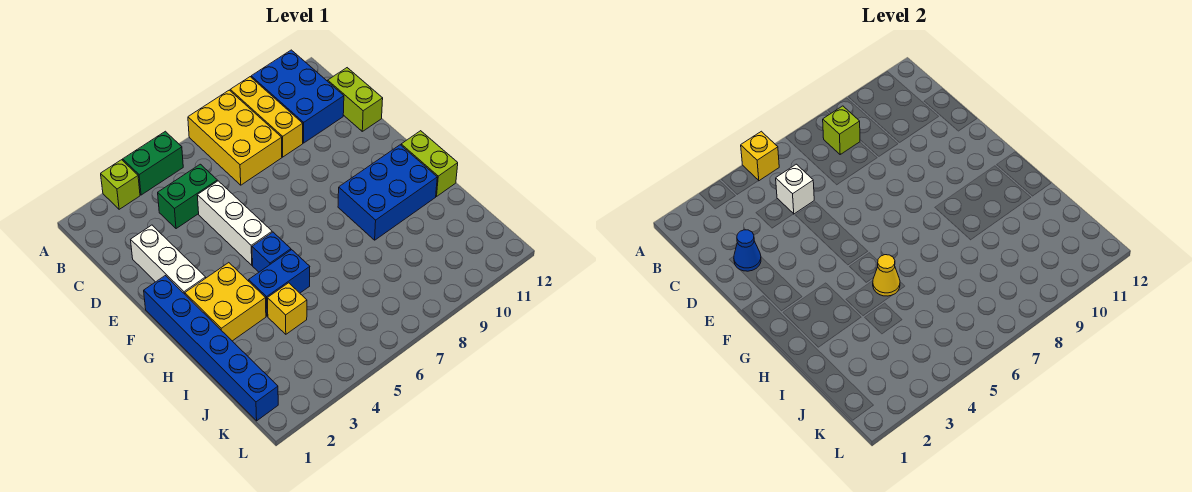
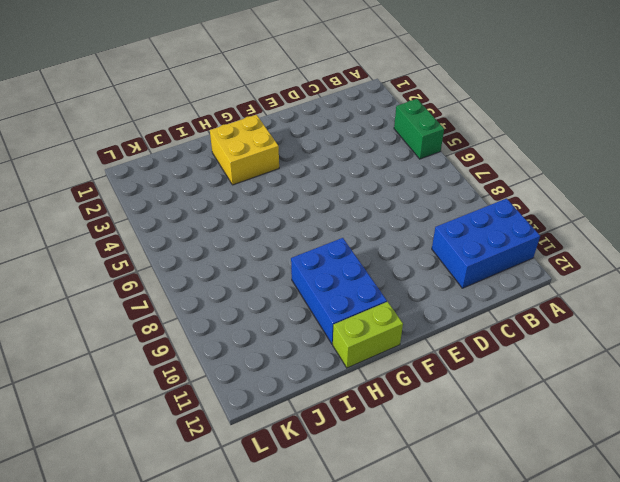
none -> lime 1x1 brick [101,160,140,209]
none -> yellow 2x3 brick [188,90,282,185]
none -> yellow 1x3 brick [230,77,303,157]

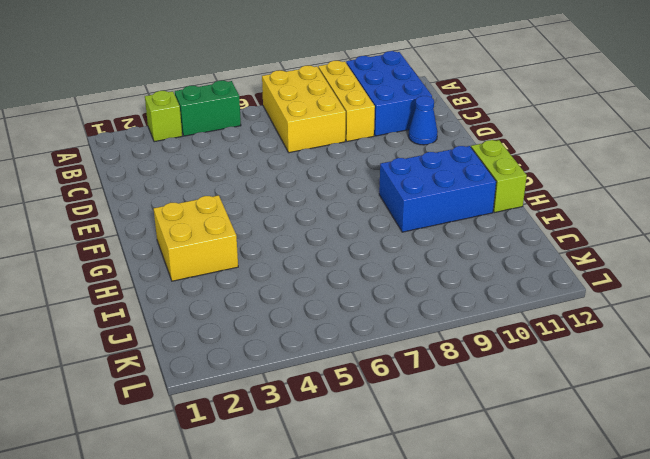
blue 1x1 cone [408,96,438,145] -> blue 1x1 cone moved to [734,230,761,271]
none -> green 1x2 brick [158,164,217,229]
none -> lime 1x2 brick [328,68,383,131]
none -> white 1x3 brick [131,225,206,294]

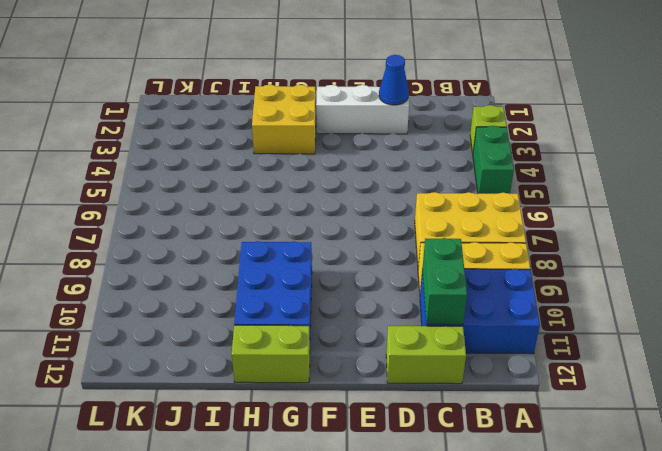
green 1x2 brick [422,238,467,325] -> green 1x2 brick moved to [158,164,217,229]
none -> white 1x3 brick [197,181,272,265]
none -> blue 1x6 brick [144,276,278,421]
none -> blue 1x1 brick [252,232,291,272]

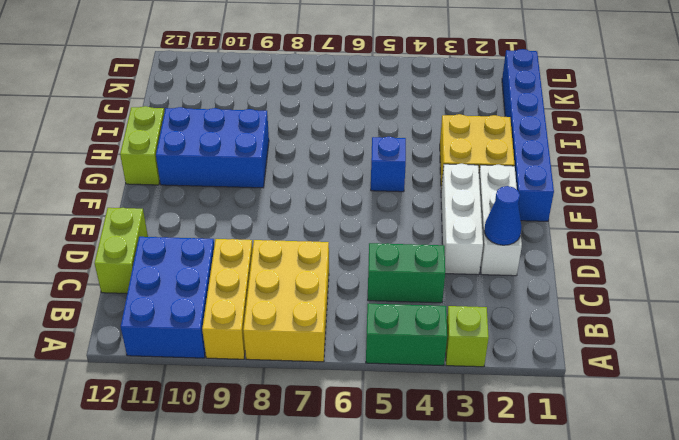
white 1x3 brick [441,163,483,275] -> white 1x3 brick moved to [197,181,272,265]
none -> blue 1x2 brick [249,250,310,316]
none -> yellow 1x1 brick [268,283,307,334]
none -> yellow 1x1 brick [741,131,779,181]

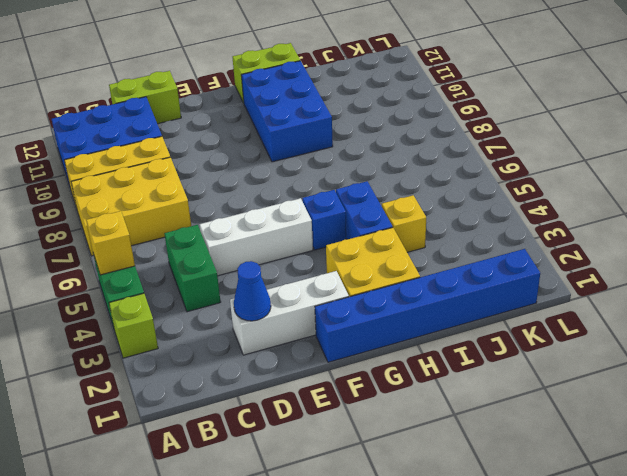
none -> lime 1x1 brick [823,106,860,154]
none -> white 1x1 brick [776,164,814,214]
none -> yellow 1x1 cone [873,255,900,296]

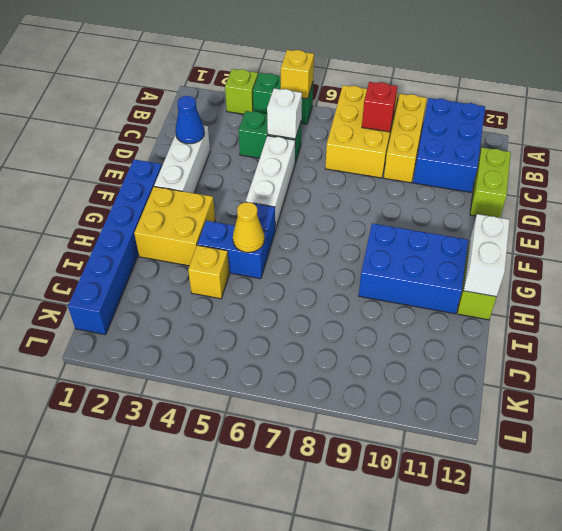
red 1x1 brick [362,82,397,132] -> lime 1x1 brick [823,106,860,154]
white 1x2 brick [464,214,510,297] -> none

